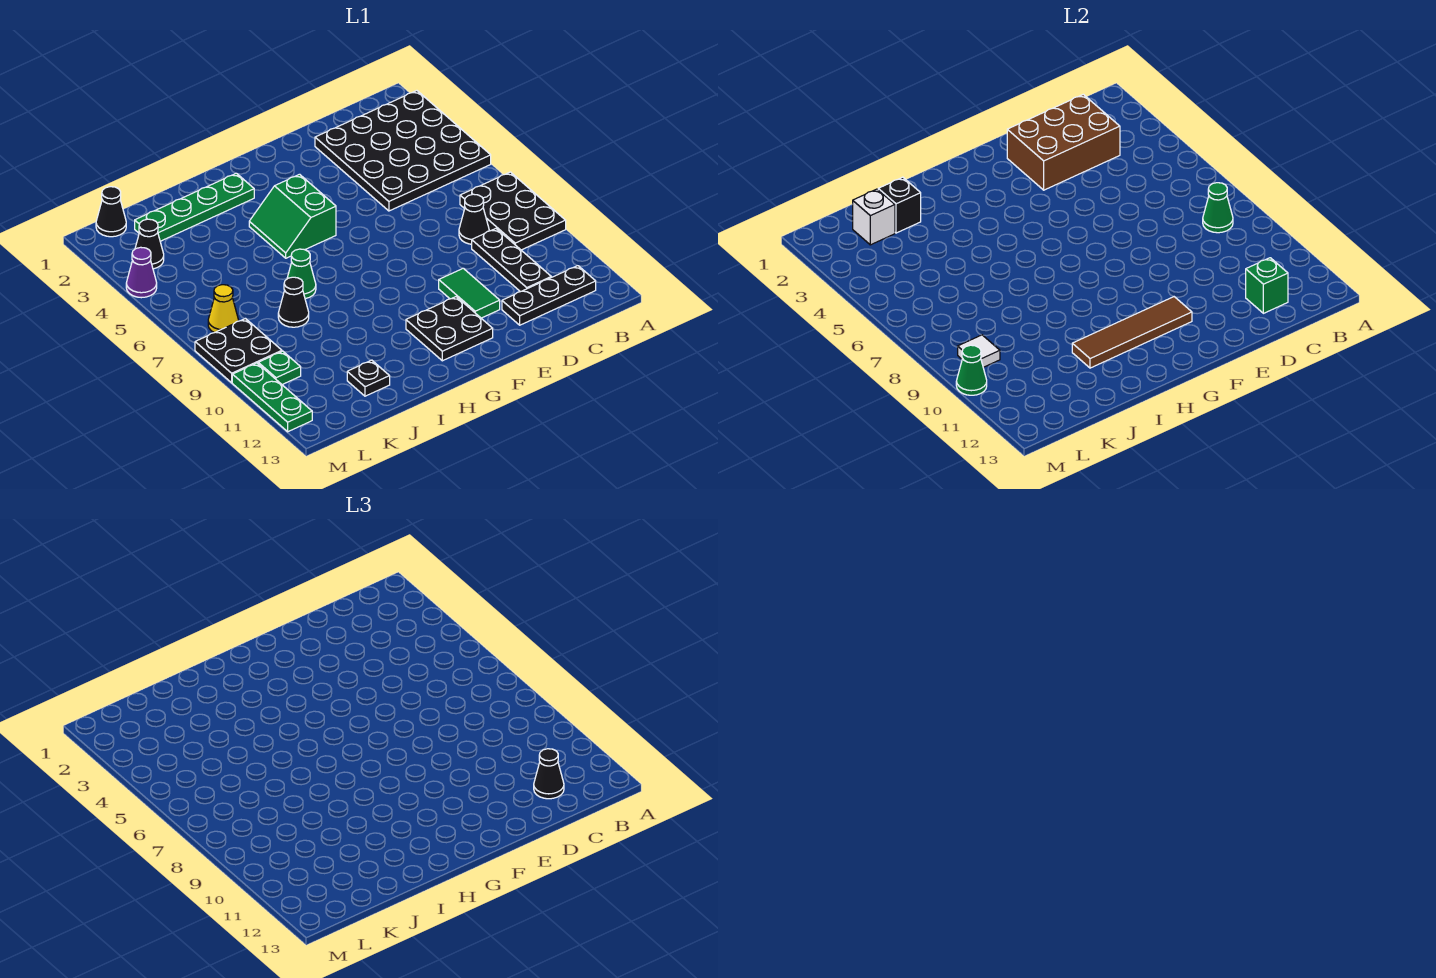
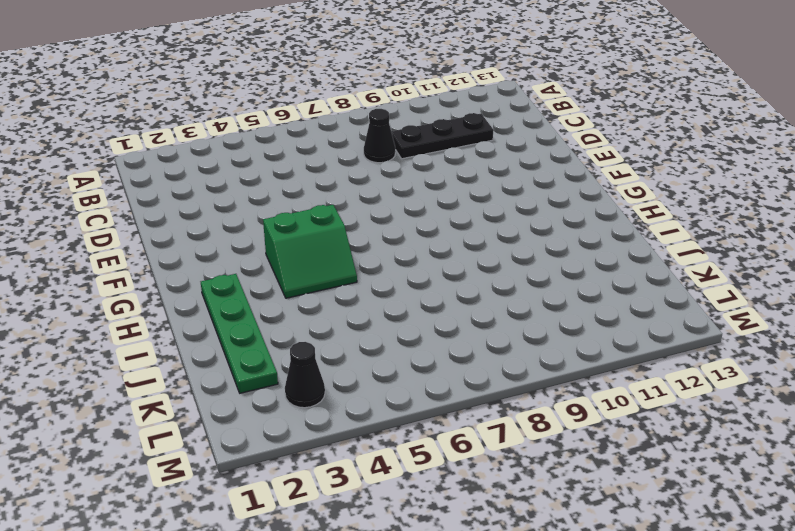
none -> black 4x4 plate [315,91,491,211]
none -> black 2x3 plate [460,172,566,250]
none -> black 1x3 plate [502,266,596,325]

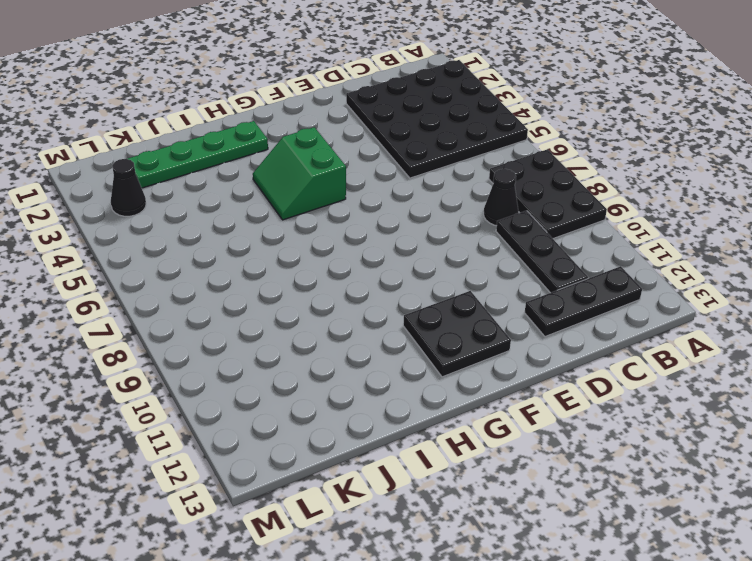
none -> green 1x2 tile [439,268,500,318]
none -> green 1x1 cone [287,249,316,299]
none -> black 1x1 cone [278,277,309,327]

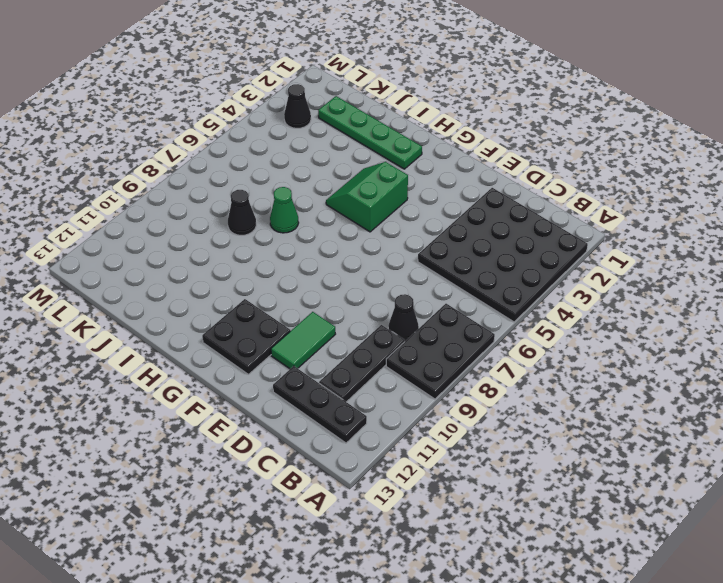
none -> black 1x1 plate [347,360,390,396]
none -> black 1x1 cone [96,187,126,237]
none -> yellow 1x1 cone [208,285,239,333]

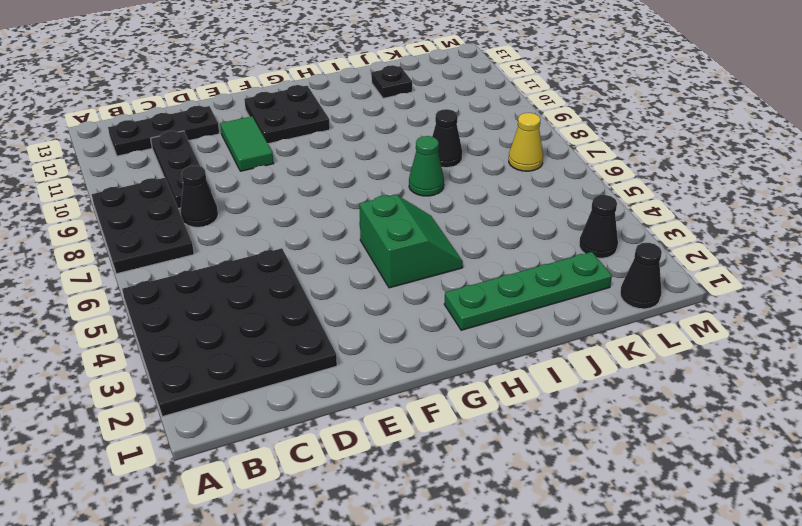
none -> black 2x2 plate [195,319,282,383]
none -> green 1x1 plate [258,351,301,384]
none -> purple 1x1 cone [126,247,157,298]

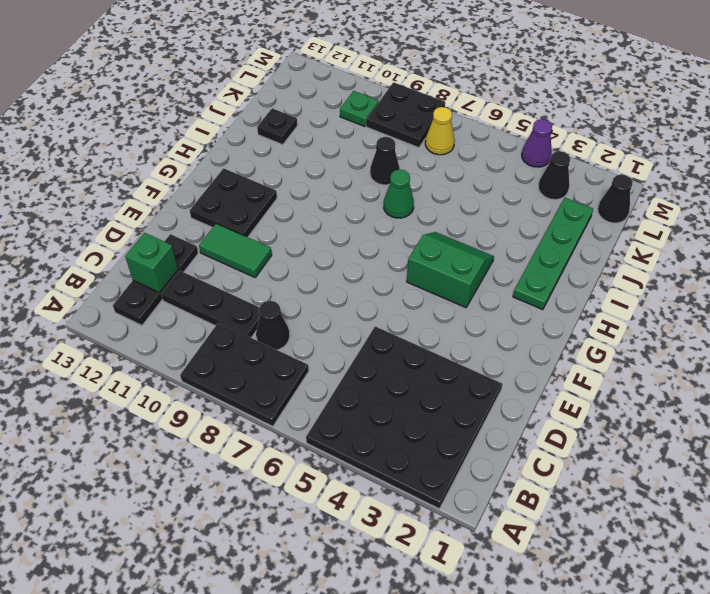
none -> green 1x3 plate [232,363,312,432]
none -> green 1x1 cone [1203,183,1233,233]
none -> brown 2x3 brick [1007,94,1120,190]

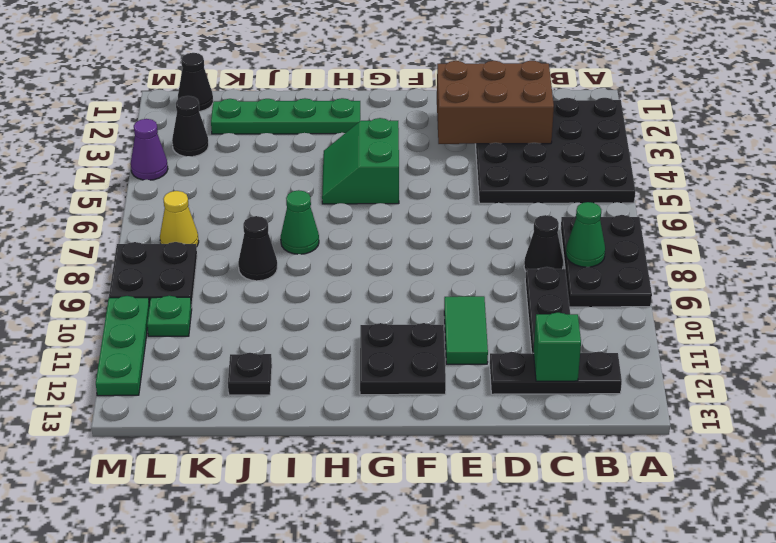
none -> brown 1x4 tile [1072,297,1192,368]
none -> black 1x1 brick [878,177,921,233]
none -> white 1x1 brick [853,189,895,245]

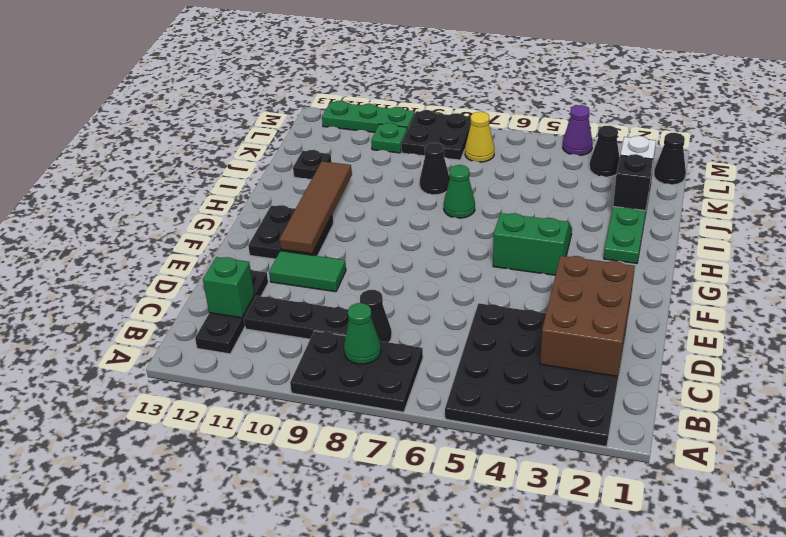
none -> white 1x1 tile [958,335,1000,367]
none -> green 1x1 cone [956,345,987,395]
none -> black 1x1 cone [534,749,564,799]

